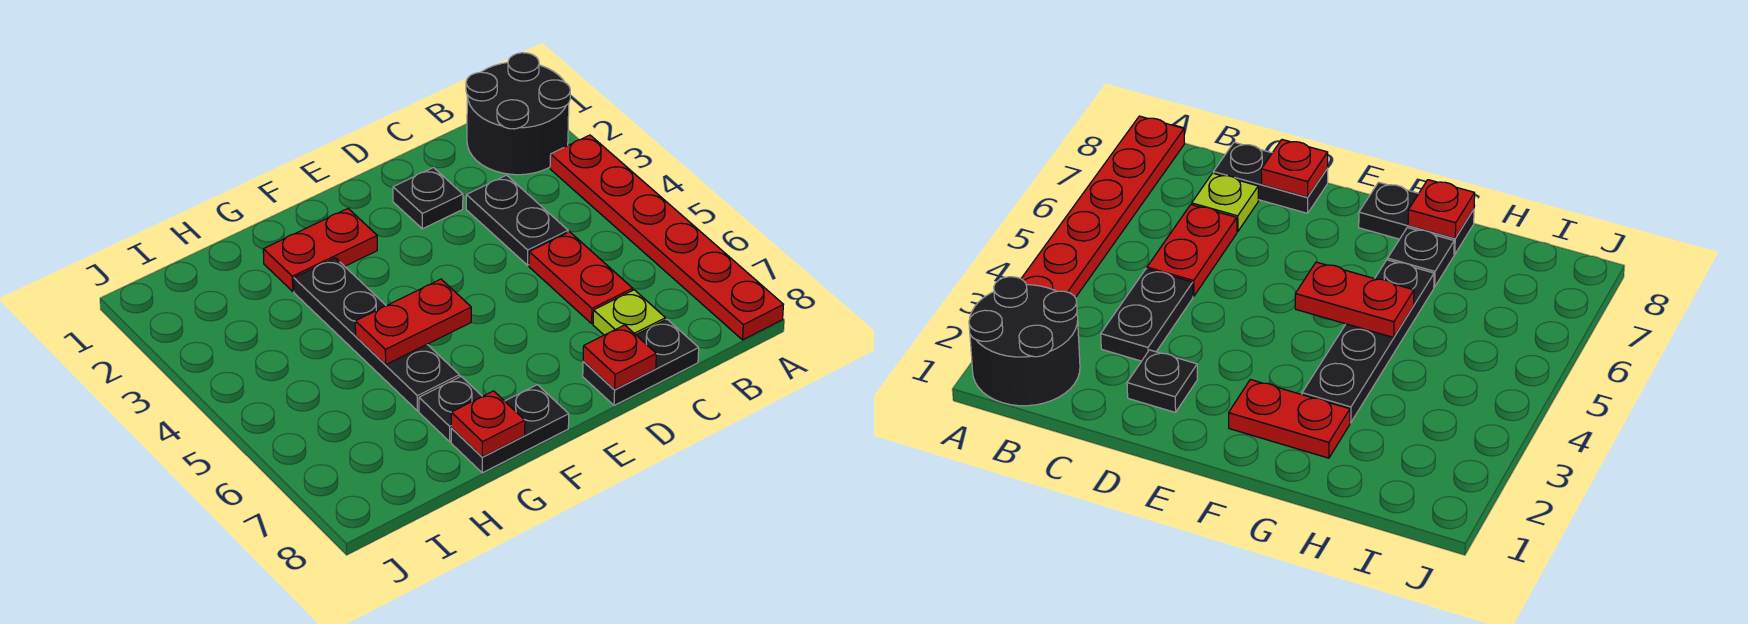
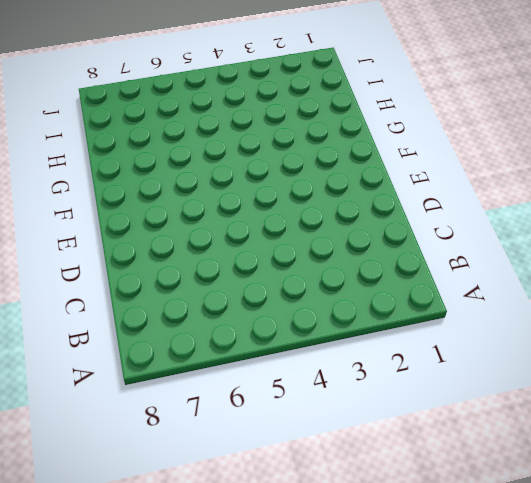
none -> black 2x2 round brick [466,53,570,175]
none -> red 1x6 plate [550,135,783,340]
none -> black 1x2 plate [466,175,568,265]

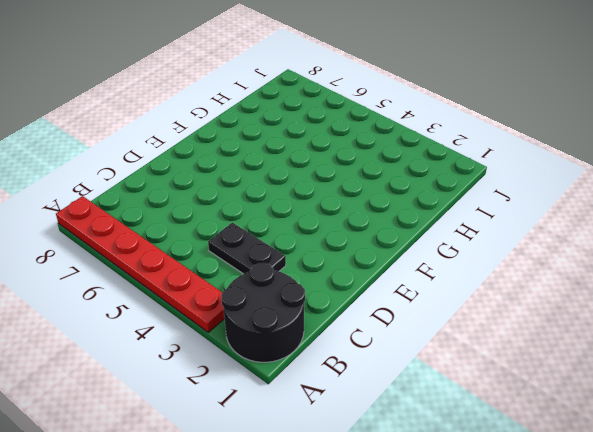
none -> red 1x2 plate [529,232,633,323]
none -> lime 1x1 plate [593,290,665,335]
none -> black 1x2 plate [583,319,699,406]

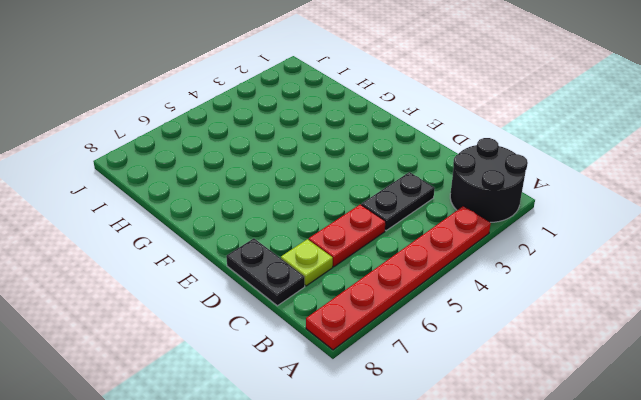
none -> black 1x1 plate [393,168,463,229]
none -> red 1x2 plate [263,209,377,291]
none -> black 1x2 plate [451,385,569,473]

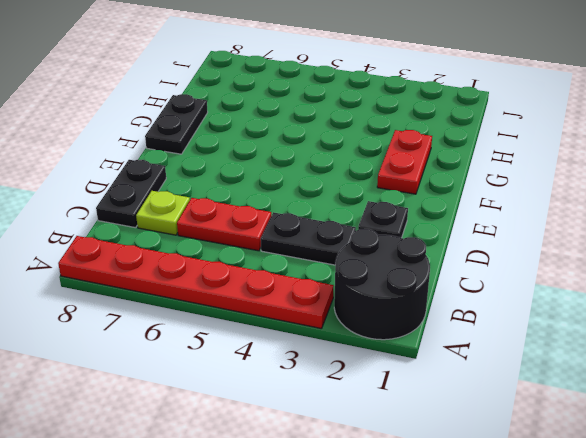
none -> black 1x4 plate [294,258,460,411]
none -> black 1x1 plate [419,377,482,441]
none -> red 1x1 plate [583,325,656,390]

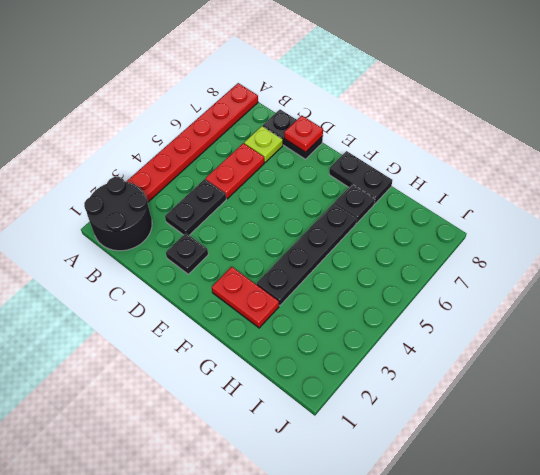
none -> red 1x2 plate [355,279,471,365]
none -> red 1x1 plate [451,391,525,457]

